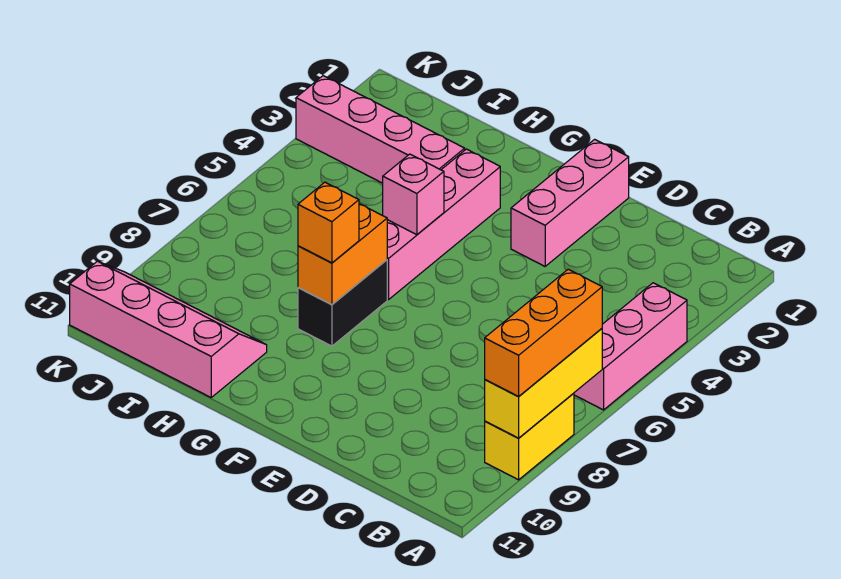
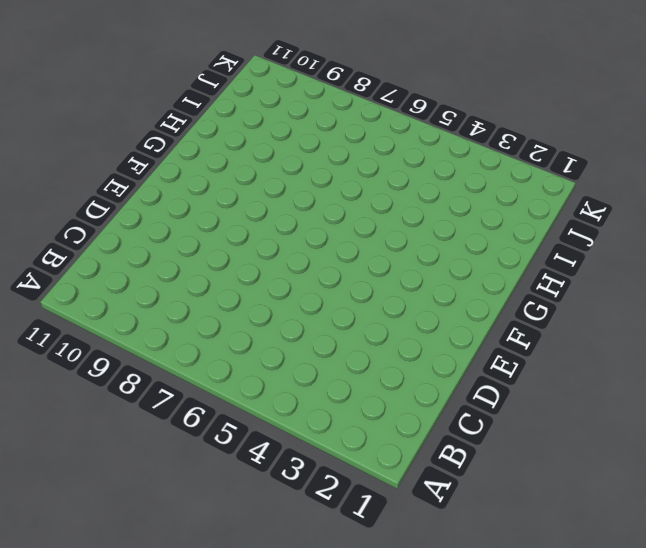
none -> pink 1x3 brick [574,283,687,410]
none -> yellow 1x2 brick [485,393,574,480]
none -> pink 1x3 brick [511,139,629,266]

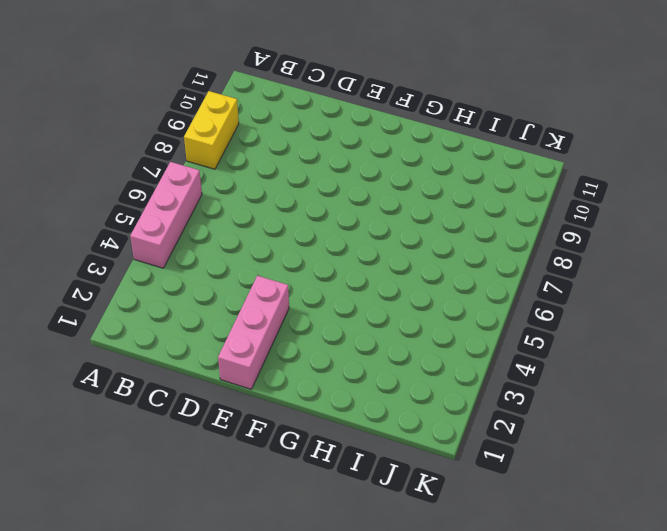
none -> pink 1x4 brick [387,149,500,300]
none -> black 1x2 brick [298,260,387,346]
none -> pink 1x4 brick [296,76,465,183]

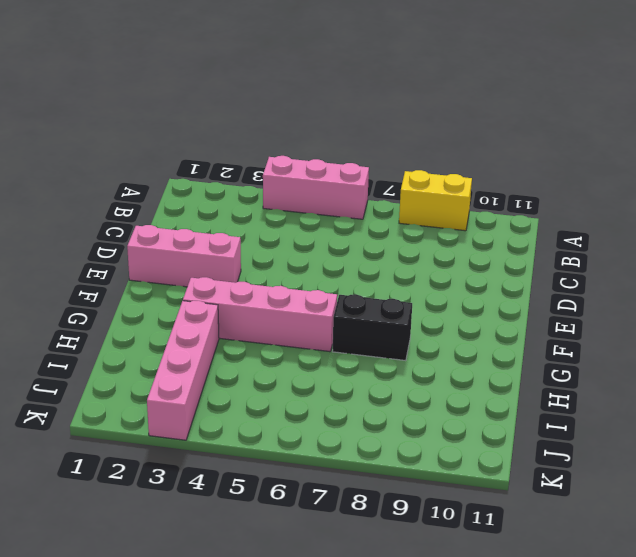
none -> pink 2x4 slope [70,261,267,397]
none -> yellow 1x3 brick [485,329,602,438]
none -> pink 1x1 brick [383,154,444,235]

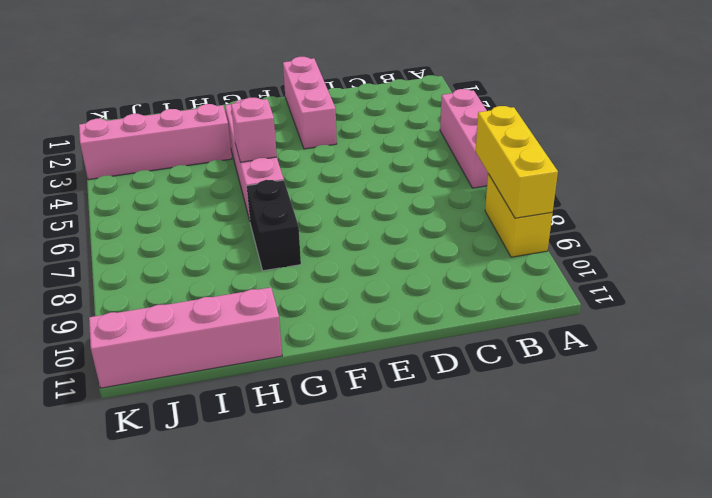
none -> orange 1x2 brick [298,204,387,304]
none -> orange 1x3 brick [485,269,602,397]
none -> orange 1x1 brick [298,182,359,263]

